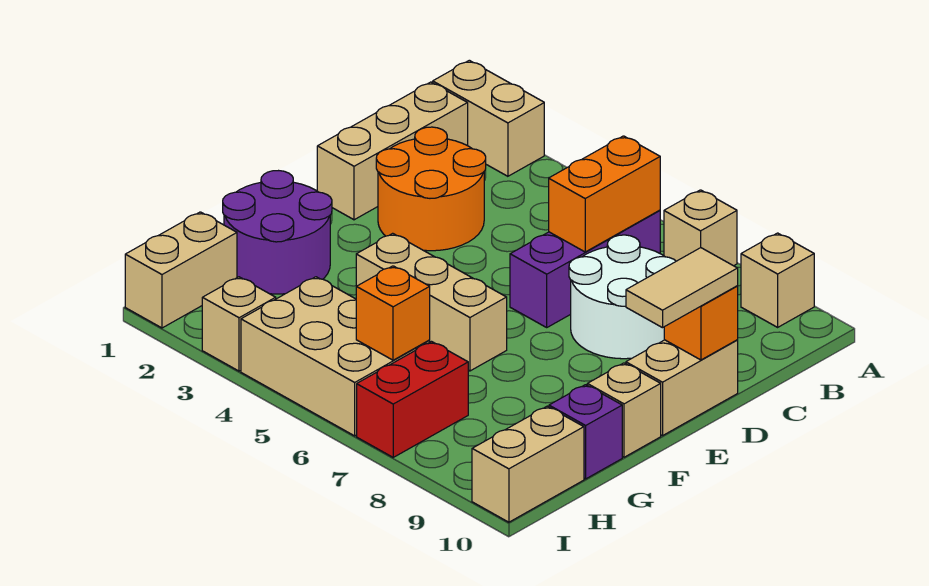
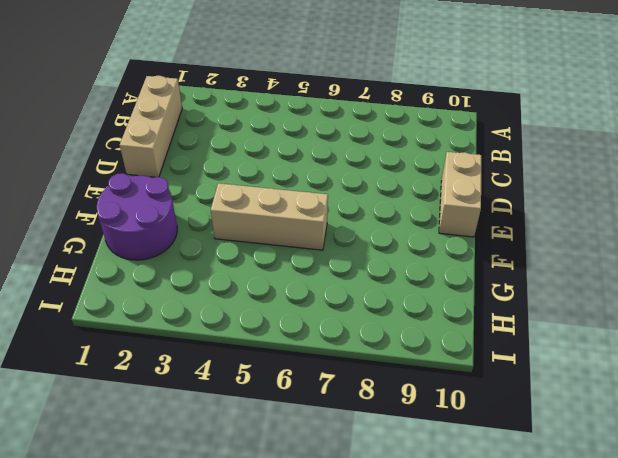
none -> tan 1x2 brick [433,60,544,176]
none -> tan 1x1 brick [664,190,737,266]
none -> tan 1x1 brick [741,233,814,327]

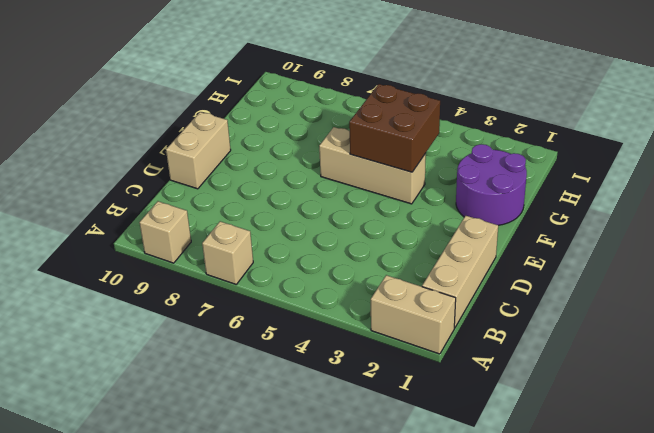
brown 2x2 brick [349,84,440,172] -> none
none -> purple 1x3 brick [510,210,660,327]
none -> orange 2x2 round brick [376,127,486,251]
none -> white 2x2 round brick [569,235,676,359]

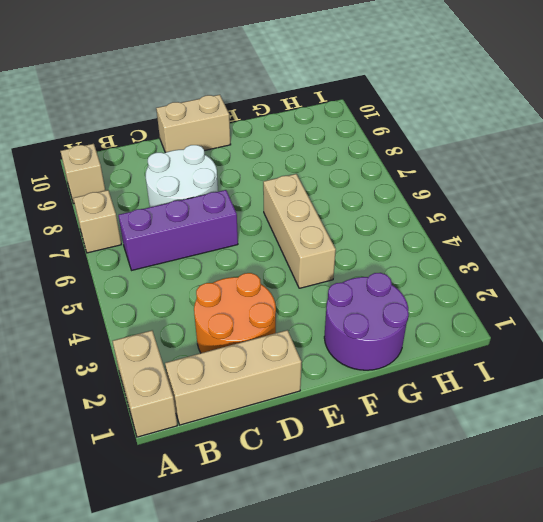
none -> tan 1x1 brick [587,363,661,457]
none -> purple 1x1 brick [549,385,622,479]
none -> tan 1x2 brick [125,212,237,328]

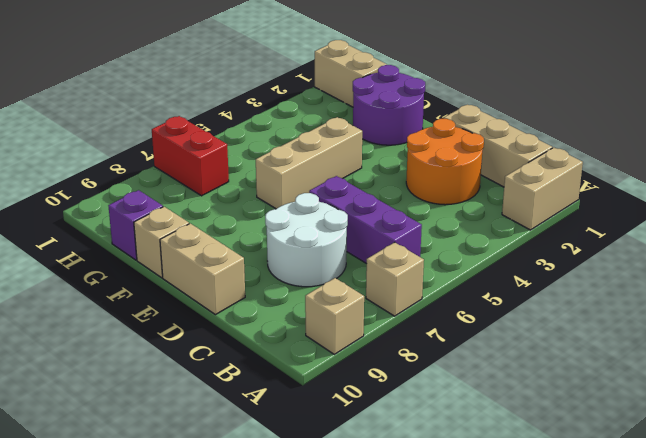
none -> tan 2x3 brick [241,277,430,436]
none -> tan 1x2 brick [472,406,584,522]
none -> tan 1x1 brick [202,277,276,371]

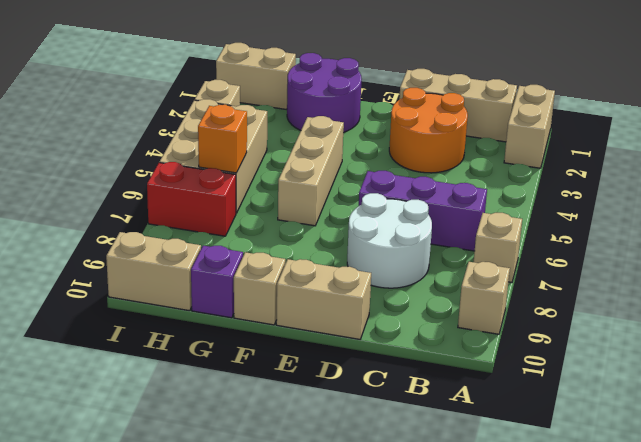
none -> orange 1x2 brick [549,136,660,252]
none -> orange 1x1 brick [664,286,738,360]
none -> tan 1x2 tile [626,248,738,328]

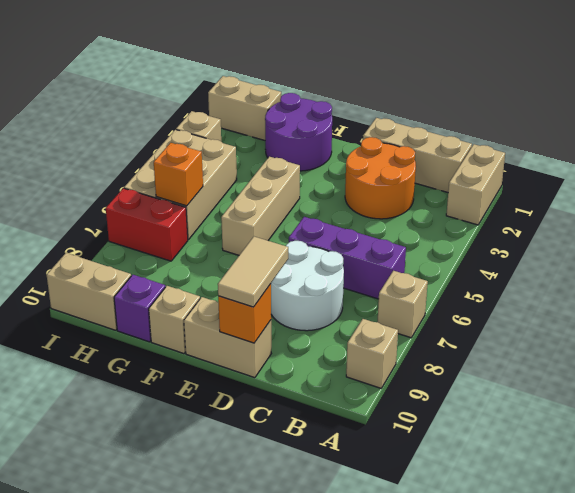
tan 1x2 tile [218,237,288,307] -> tan 1x2 tile turned to [626,248,738,328]
none -> orange 1x2 brick [549,136,660,252]

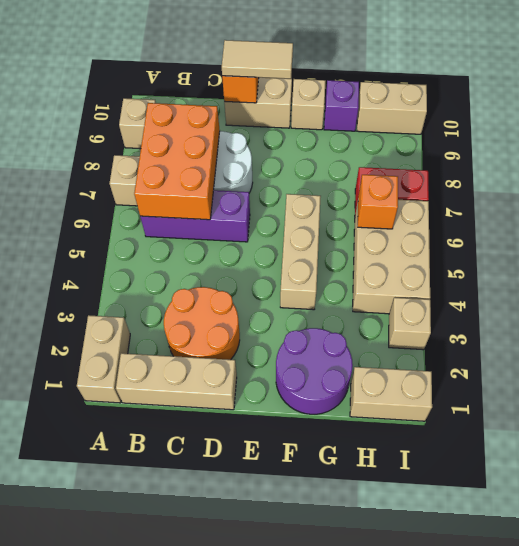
orange 2x3 brick [134,103,220,220] -> orange 1x2 brick [549,136,660,252]

